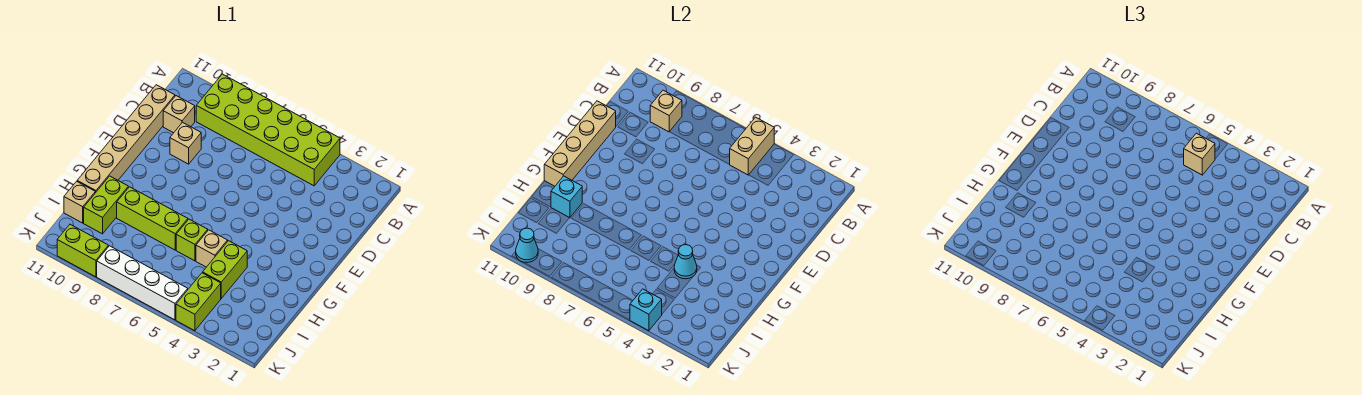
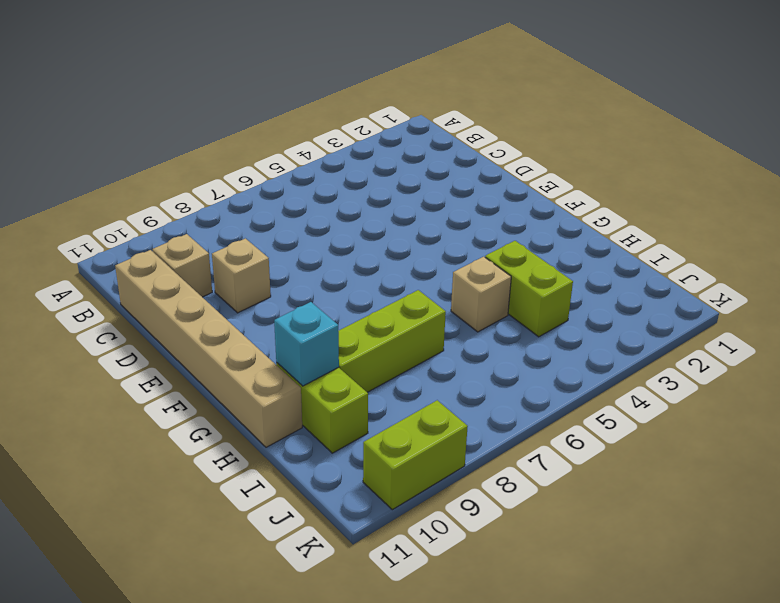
none -> lime 2x6 brick [196,74,340,186]
none -> lime 1x1 brick [176,219,208,261]
none -> tan 1x1 brick [64,181,95,223]

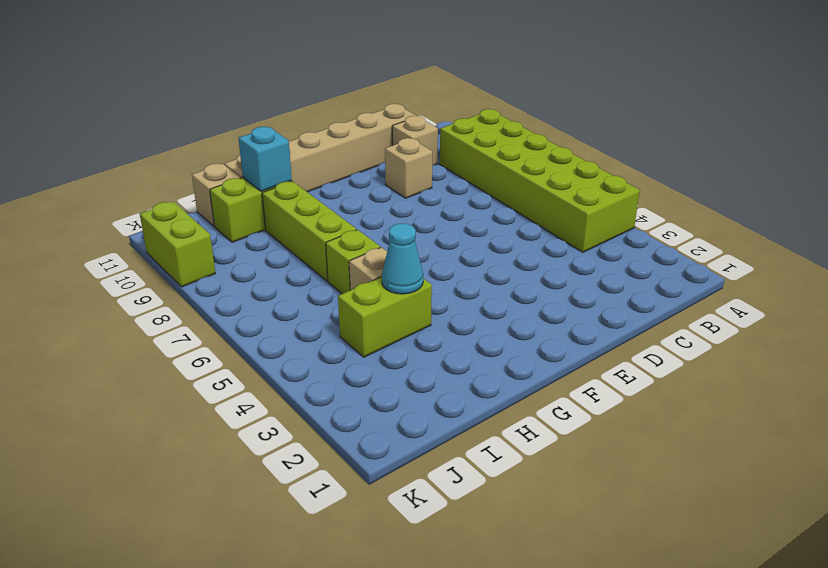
none -> lime 1x2 brick [176,273,221,331]
none -> white 1x4 brick [97,246,188,320]
none -> tan 1x2 brick [729,117,774,175]

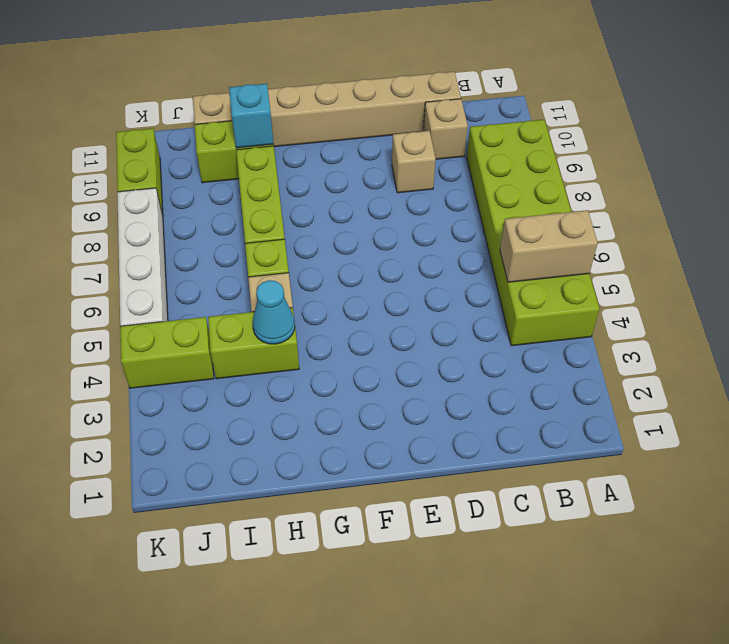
none -> tan 1x1 brick [650,90,682,132]
none -> tan 1x4 brick [544,101,616,186]
none -> cyan 1x1 brick [630,289,662,331]

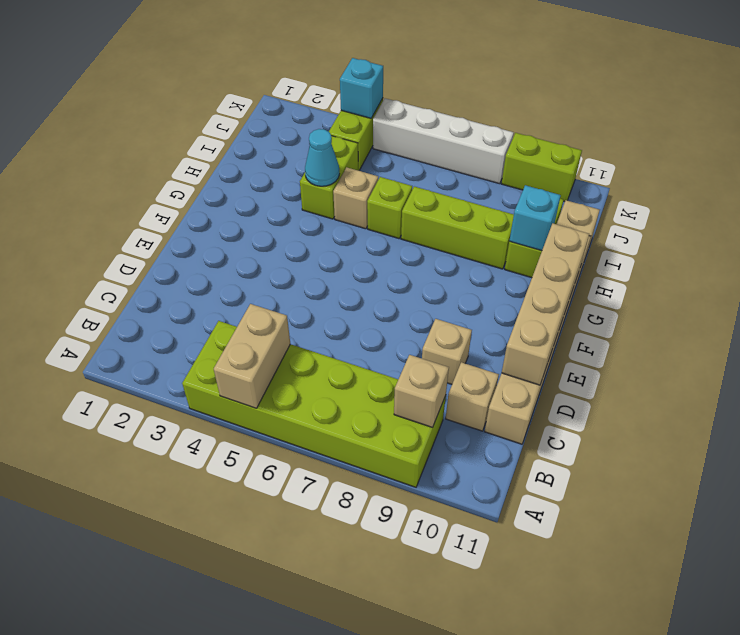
none -> cyan 1x1 cone [516,228,538,263]
none -> tan 1x1 brick [1184,133,1215,175]

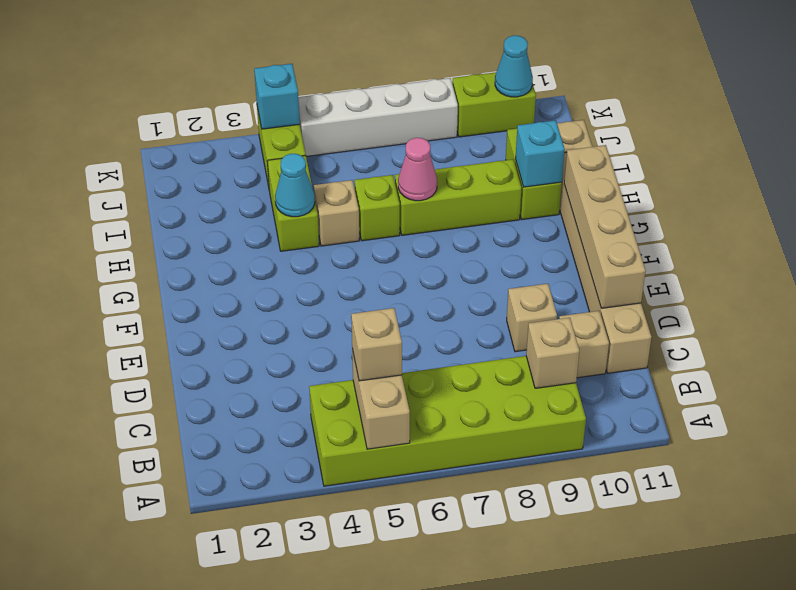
pink 1x1 cone [398,138,437,201] -> none

